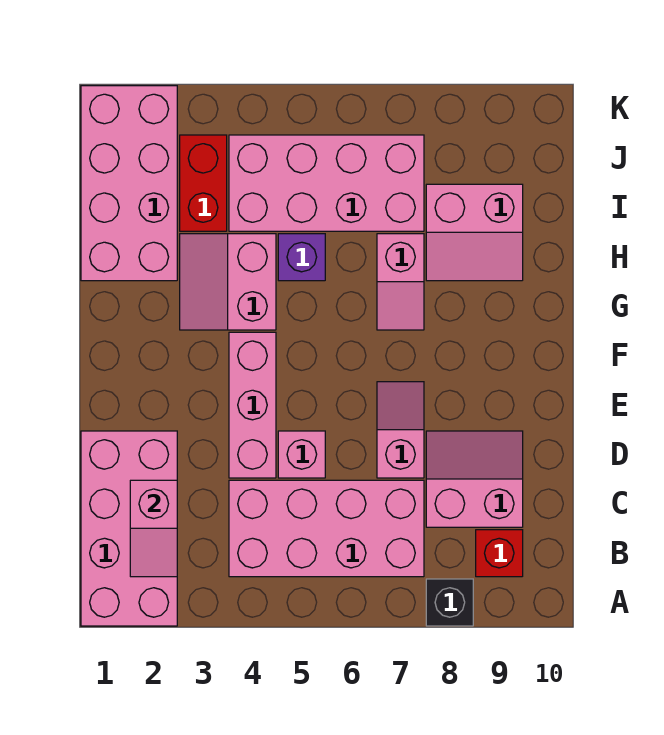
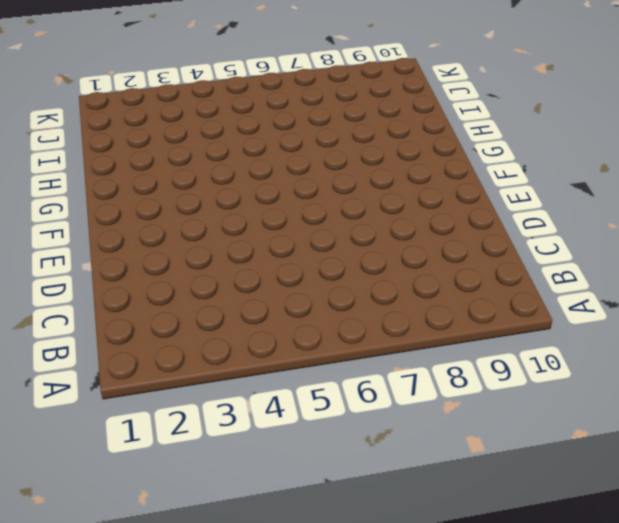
none -> pink 2x4 brick [81,431,177,626]
none -> black 1x1 brick [426,579,473,626]
none -> pink 2x4 brick [229,480,424,577]

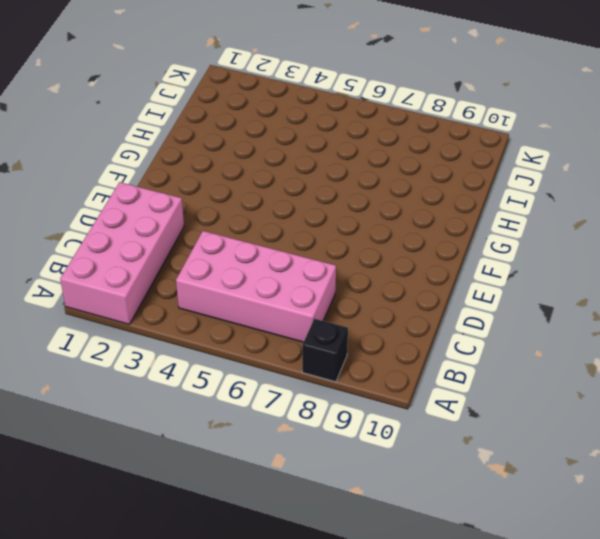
none -> red 1x1 brick [476,530,523,577]
none -> pink 2x2 slope [426,431,523,527]
none -> pink 1x3 brick [229,332,276,478]

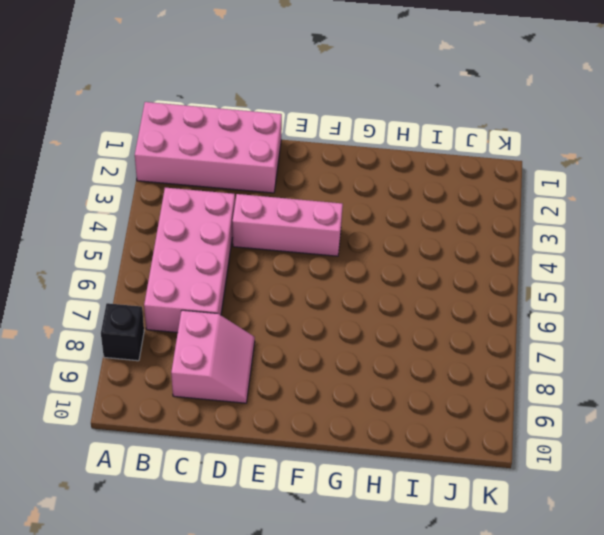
none -> red 1x1 brick [476,530,523,577]
none -> pink 1x1 brick [278,431,325,478]
none -> pink 1x2 slope [377,382,424,478]

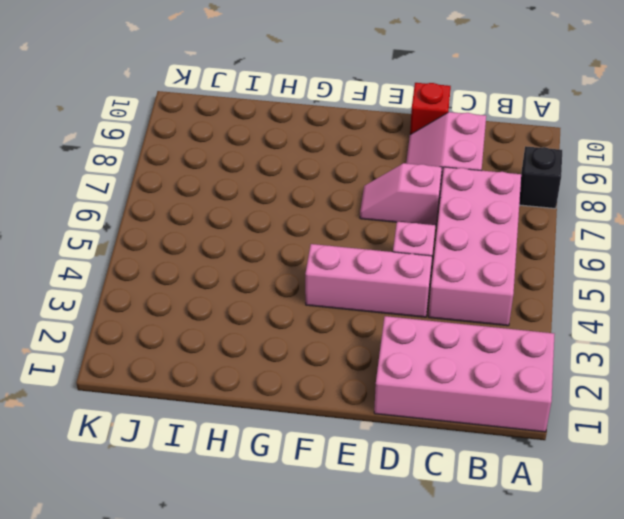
red 1x1 brick [410,83,451,135] -> red 1x1 brick moved to [476,530,523,577]
none -> pink 2x2 slope [180,234,276,330]
none -> pink 1x2 slope [377,234,424,330]
none -> pink 2x4 brick [81,86,177,281]

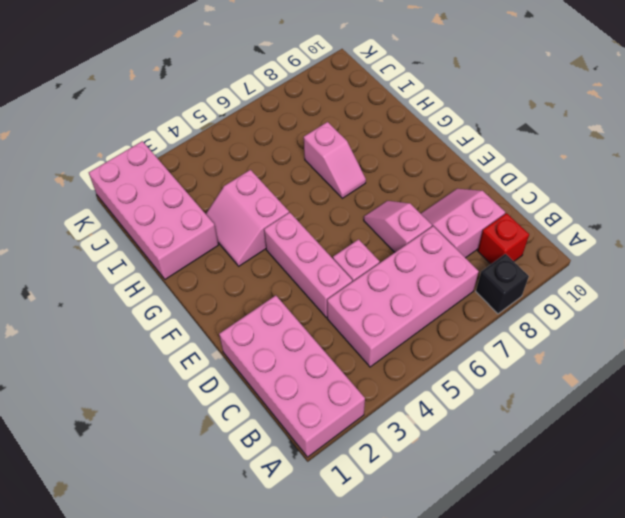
none -> purple 1x1 brick [278,234,325,281]
none -> pink 2x2 slope [426,184,523,281]
none -> red 1x2 brick [180,135,227,231]

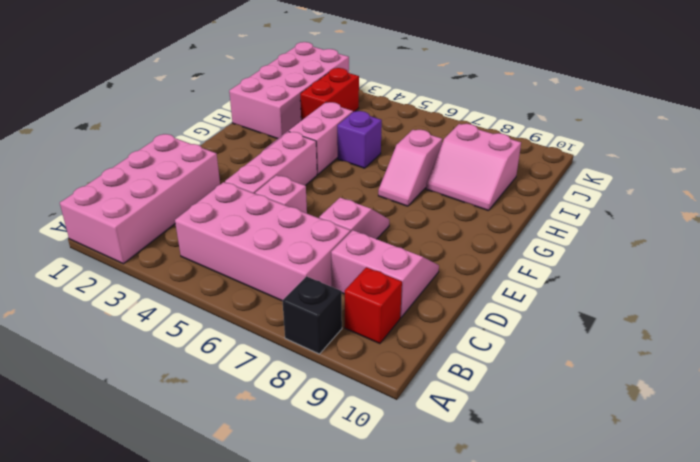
none -> pink 2x4 brick [229,135,424,231]
none -> pink 1x2 slope [130,480,177,577]

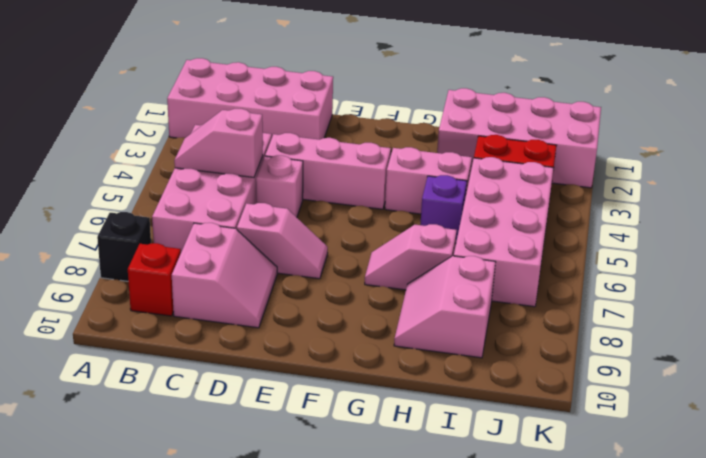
pink 1x2 slope [174,109,263,177] -> pink 1x2 slope moved to [130,480,177,577]

